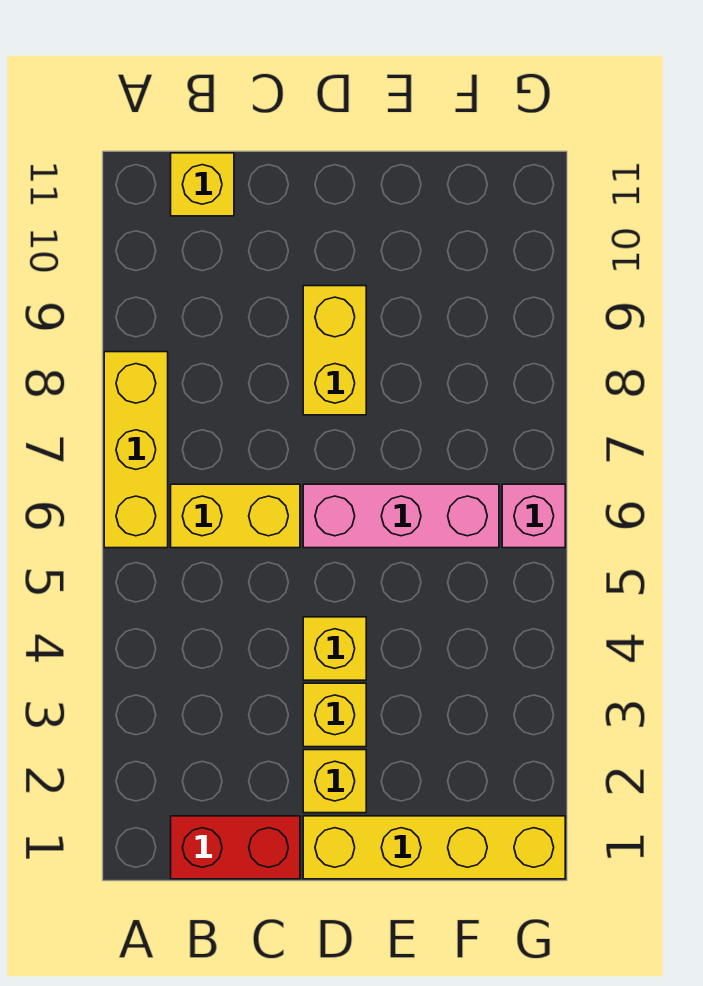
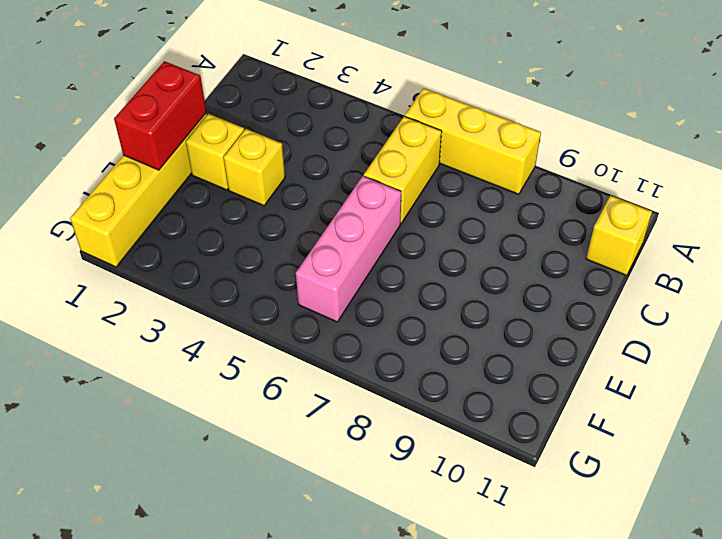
red 1x2 brick [114,61,206,170] -> red 1x2 brick moved to [171,816,300,879]
none -> yellow 1x1 brick [303,617,366,680]
none -> yellow 1x2 brick [303,286,366,415]

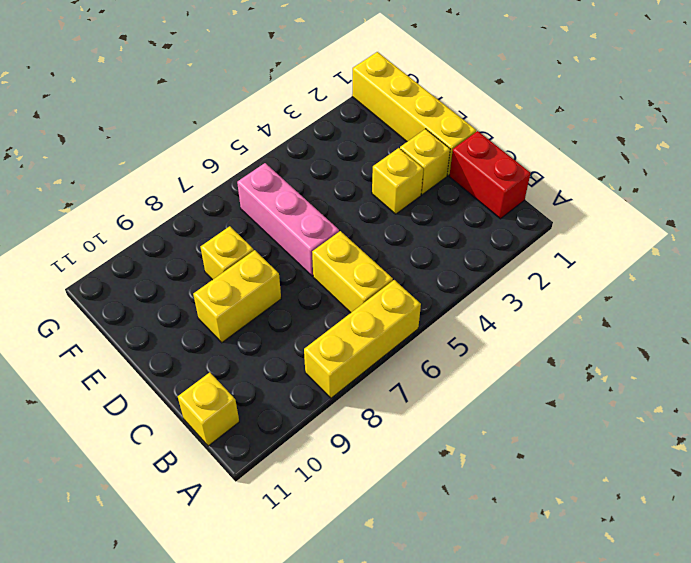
yellow 1x1 brick [200,226,254,280] -> yellow 1x1 brick moved to [303,617,366,680]
none -> pink 1x1 brick [502,484,565,548]

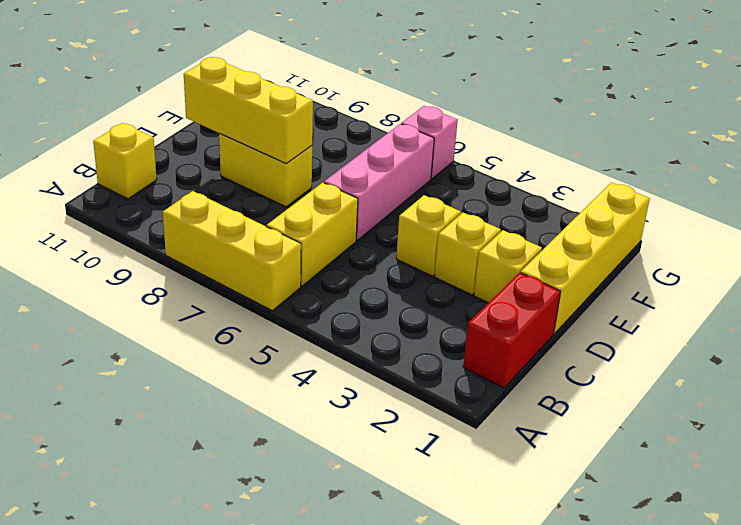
yellow 1x3 brick [184,57,313,164] -> none

